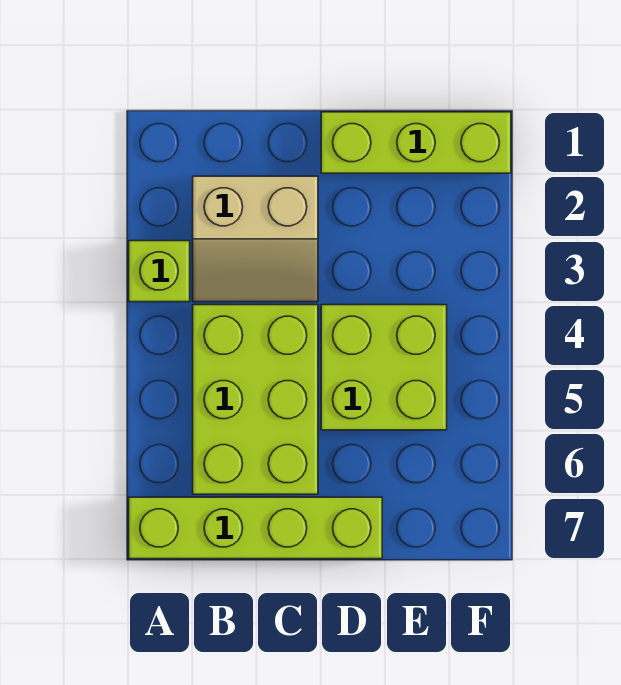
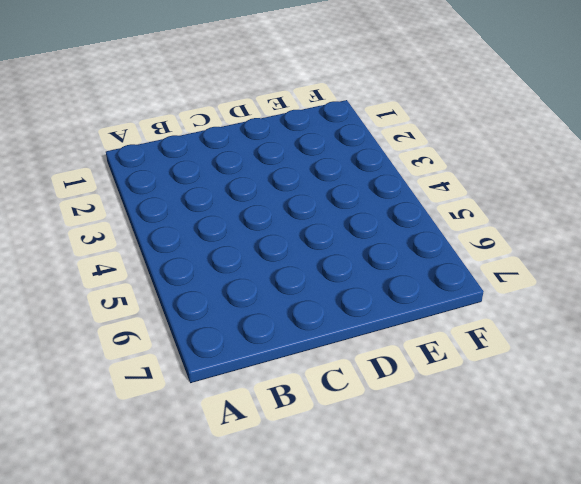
none -> lime 1x1 brick [129,241,190,302]
none -> lime 1x4 brick [129,497,382,559]

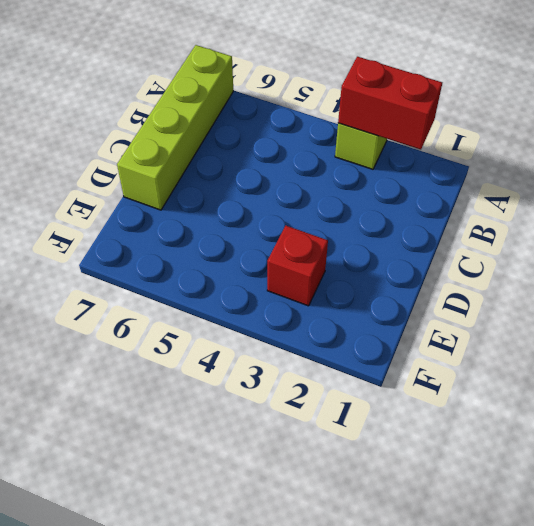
red 1x2 brick [338,57,442,150] -> none
red 1x1 brick [267,225,328,306] -> none
none -> tan 2x2 slope [193,176,318,302]
none -> lime 2x3 brick [193,305,318,494]

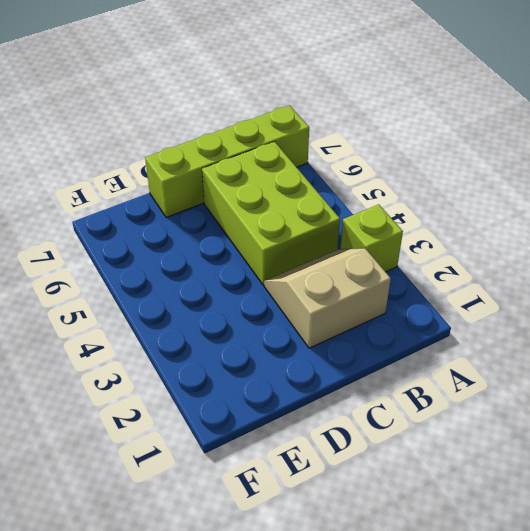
none -> lime 1x3 brick [321,112,511,173]
none -> lime 2x2 brick [321,305,447,430]

